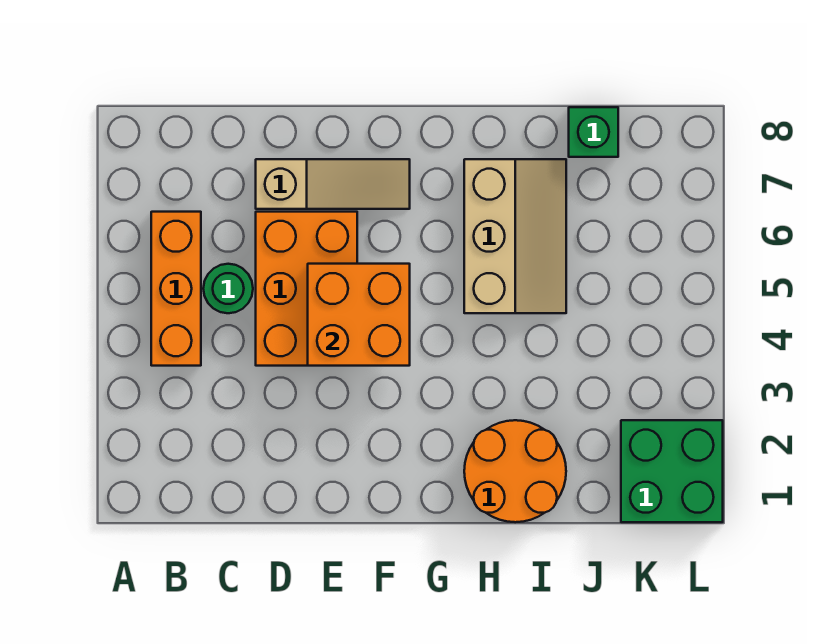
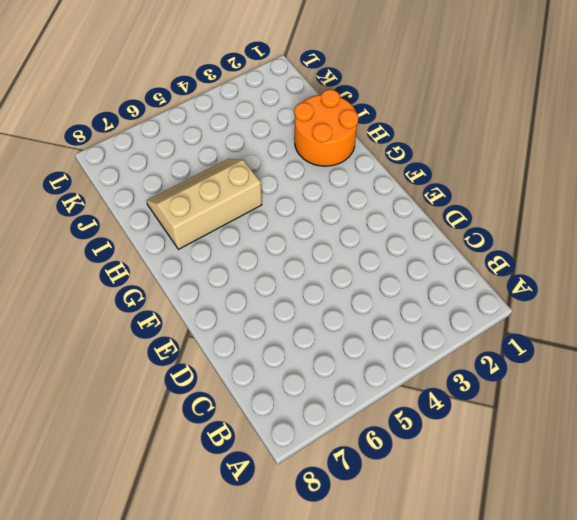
none -> orange 1x3 brick [151,212,201,366]
none -> green 1x1 round brick [203,264,253,313]

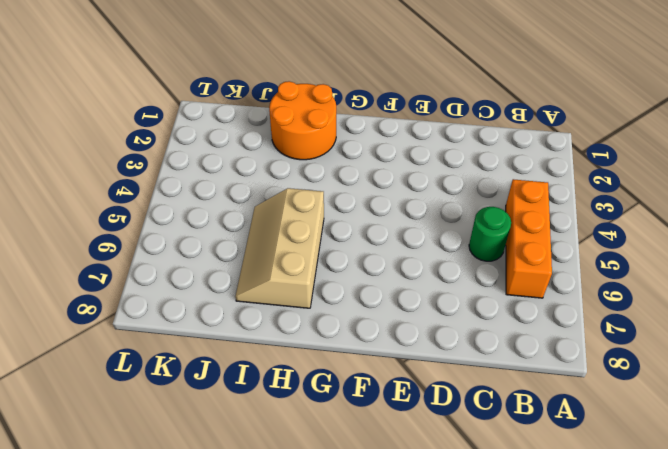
none -> orange 2x3 brick [256,212,357,366]
none -> tan 1x3 slope [256,159,410,209]

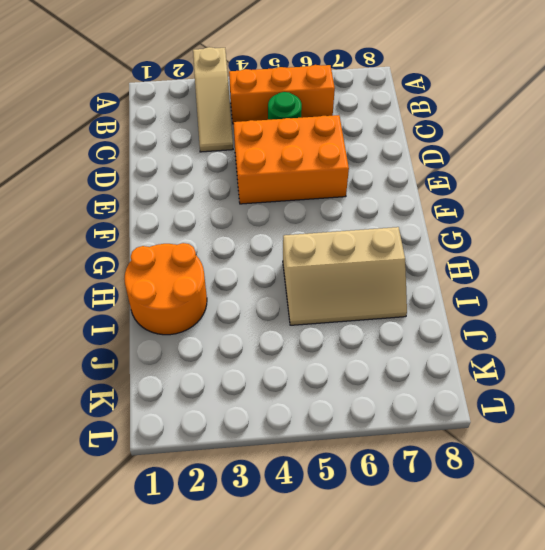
tan 1x3 slope [193,47,233,152] -> tan 1x3 slope moved to [256,159,410,209]
none -> green 1x1 brick [569,107,618,157]
none -> green 2x2 brick [621,420,723,522]

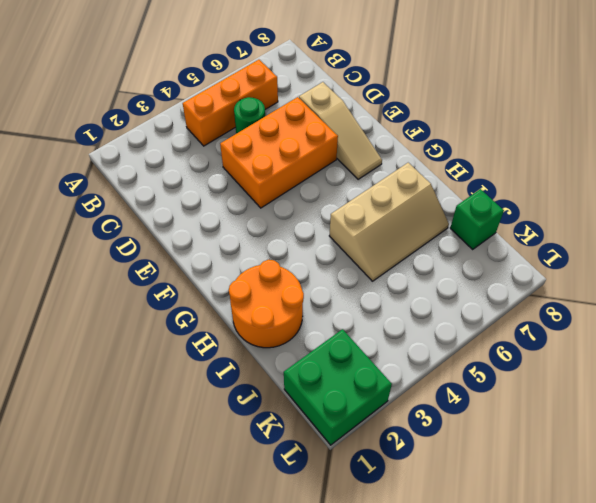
none -> orange 2x2 brick [308,264,410,366]

